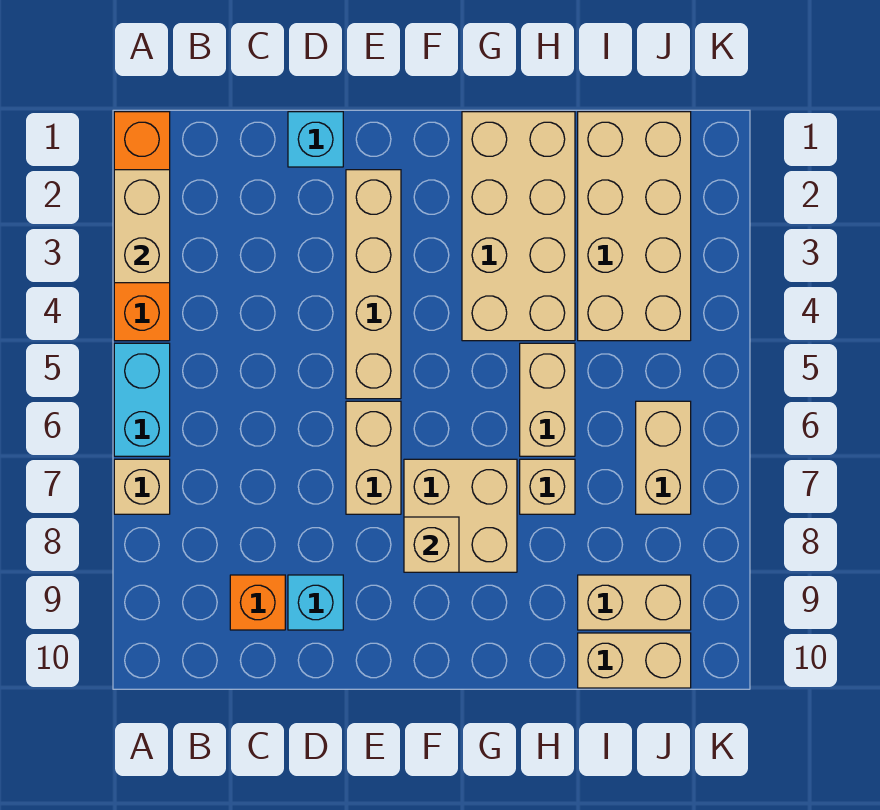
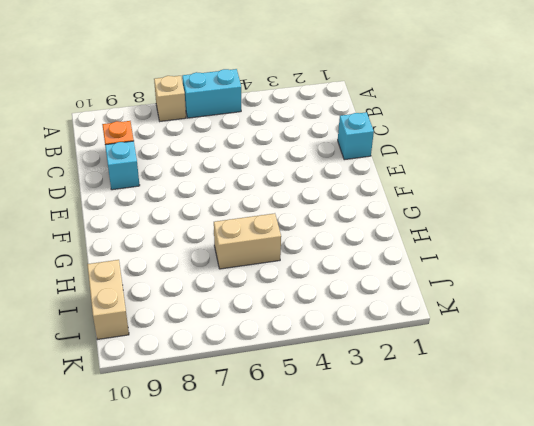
none -> orange 1x4 brick [114,112,170,341]
none -> tan 1x4 brick [346,170,401,399]
none -> tan 1x2 brick [346,401,401,514]

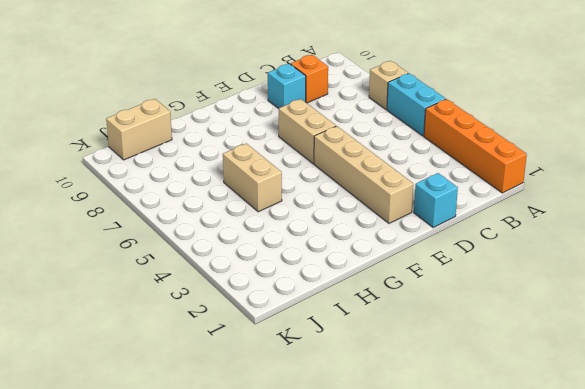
none -> tan 2x2 brick [404,459,517,572]
none -> tan 2x4 brick [462,112,575,341]
none -> tan 1x1 brick [520,459,575,514]

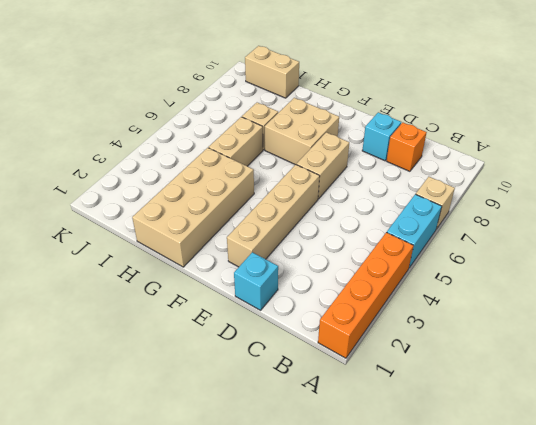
none -> tan 2x4 brick [578,112,691,341]
none -> tan 1x2 brick [578,575,691,630]
none -> tan 1x2 brick [636,401,691,514]

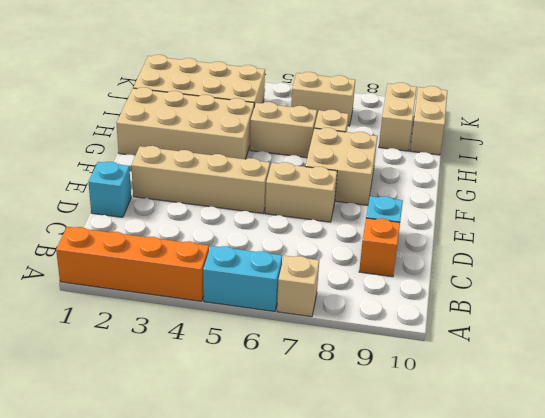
none -> tan 1x2 brick [114,170,170,283]
none -> tan 1x1 brick [404,517,459,572]

